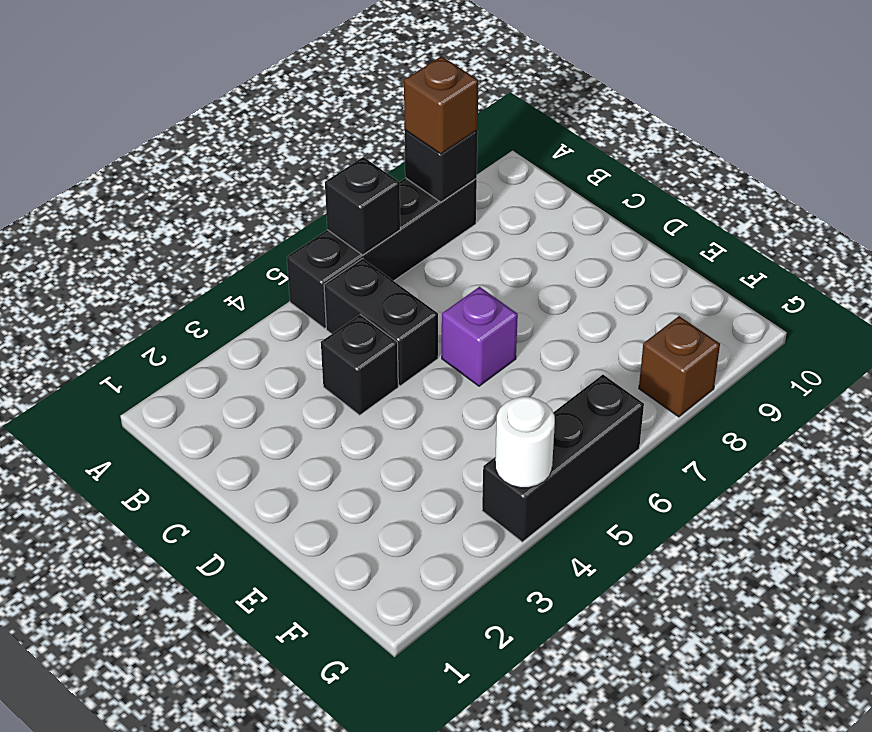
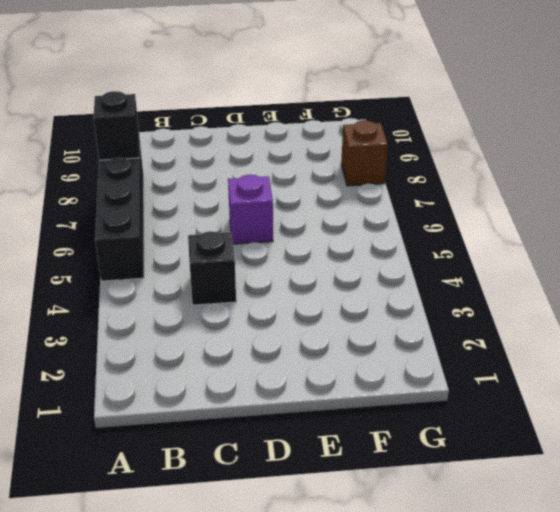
none -> black 1x2 brick [324,259,438,386]
none -> black 1x3 brick [482,375,644,542]

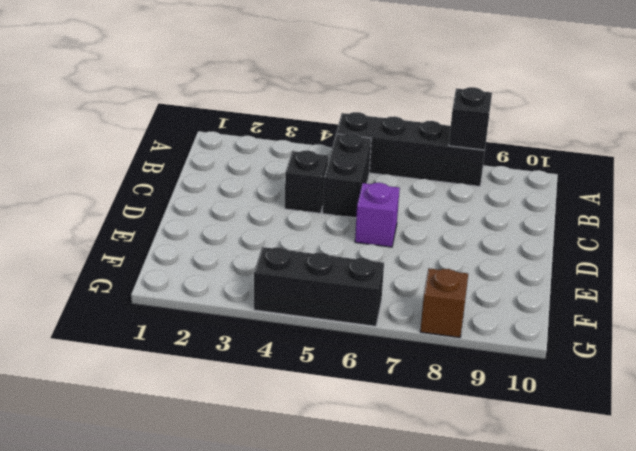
none -> black 1x1 brick [325,157,400,255]
none -> white 1x1 round brick [495,396,555,488]

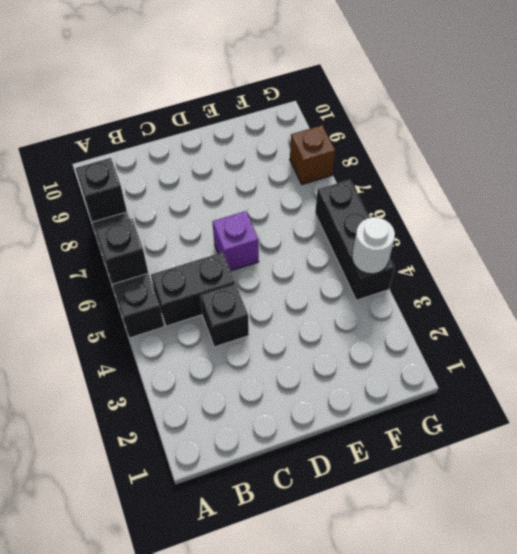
none -> brown 1x1 brick [404,56,478,154]

